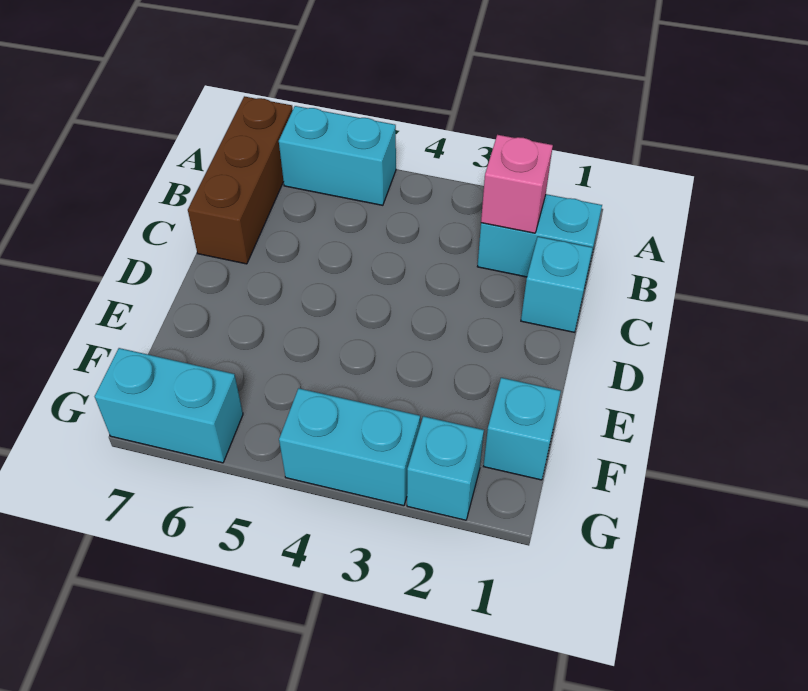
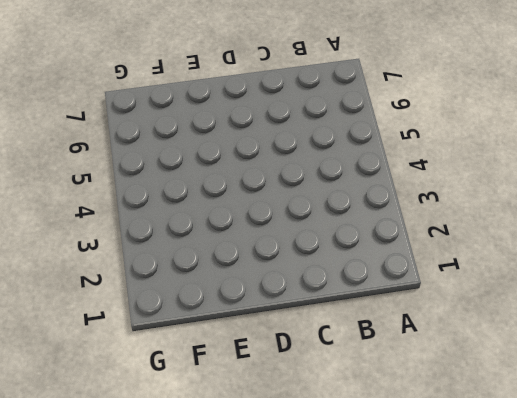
none -> cyan 1x2 brick [279,106,396,205]
none -> brown 1x3 brick [188,96,293,264]

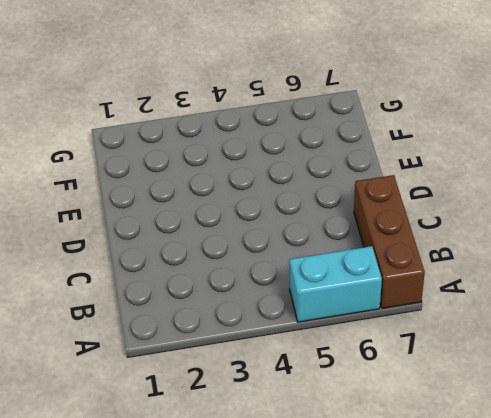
none -> cyan 1x2 brick [477,194,602,277]
none -> cyan 1x1 brick [521,237,593,332]

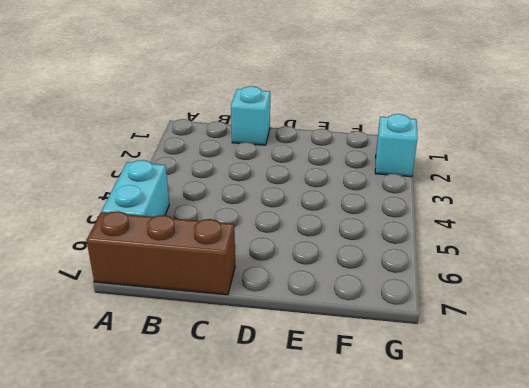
none -> cyan 1x2 brick [477,194,602,277]
none -> cyan 1x1 brick [484,378,561,480]

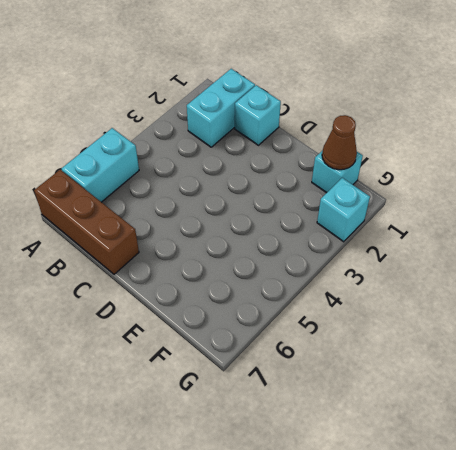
brown 1x1 cone [322,115,357,170] -> none
none -> cyan 1x2 brick [279,388,420,506]
none -> cyan 1x2 brick [95,348,243,463]

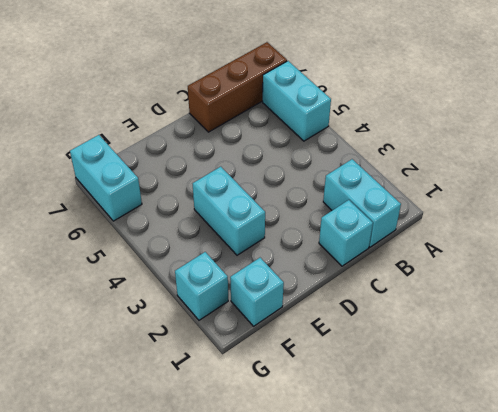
cyan 1x2 brick [193,167,265,255] -> cyan 1x2 brick moved to [279,388,420,506]
none -> pink 1x1 brick [481,135,553,233]

